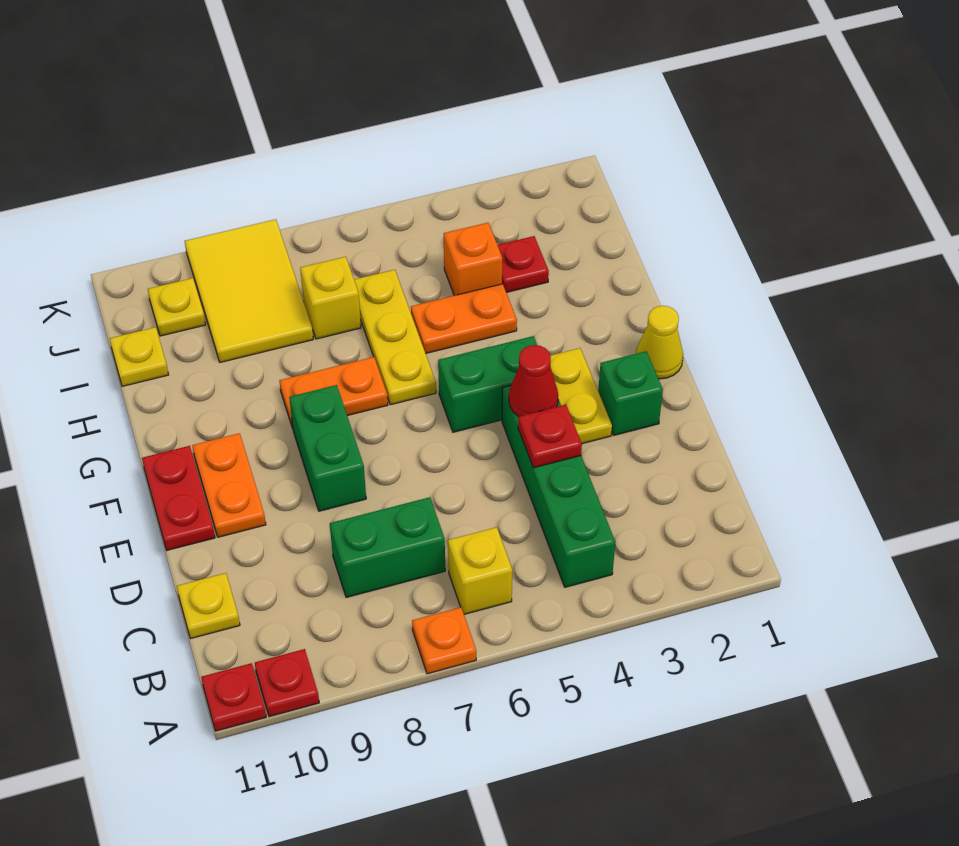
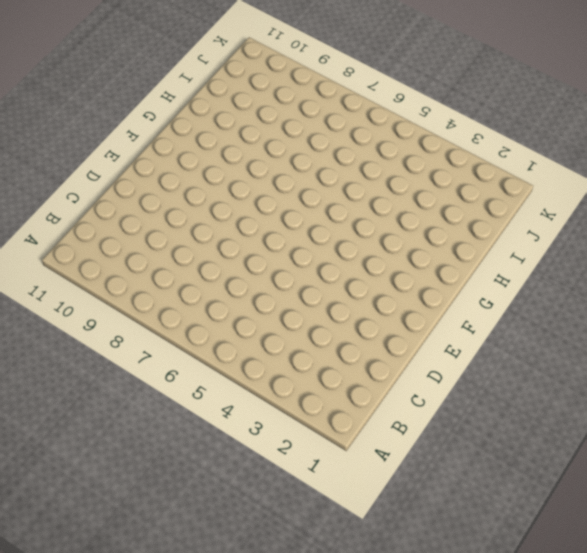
none -> orange 1x1 plate [412,607,476,674]
none -> red 1x1 plate [255,649,319,717]
none -> red 1x1 plate [201,663,266,731]

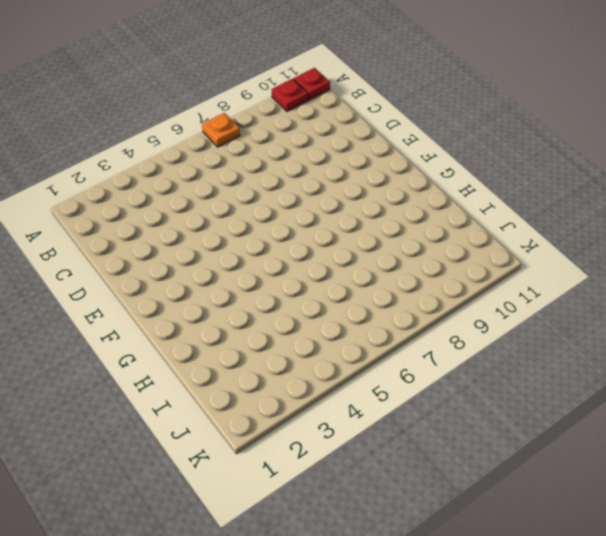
none -> green 1x4 brick [502,385,615,587]
none -> yellow 1x1 brick [448,527,512,614]
none -> green 1x2 brick [330,497,445,597]

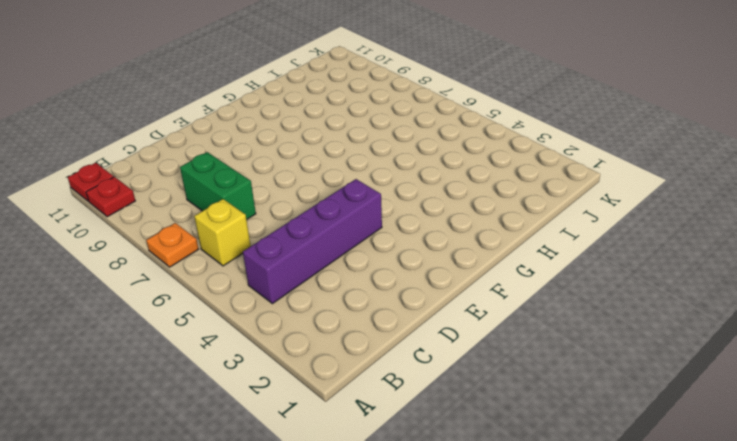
purple 1x4 brick [243,179,382,304] -> green 1x4 brick [502,385,615,587]
none -> yellow 1x1 plate [177,573,240,639]
none -> green 1x1 brick [598,351,663,435]
none -> yellow 1x2 plate [550,348,612,444]

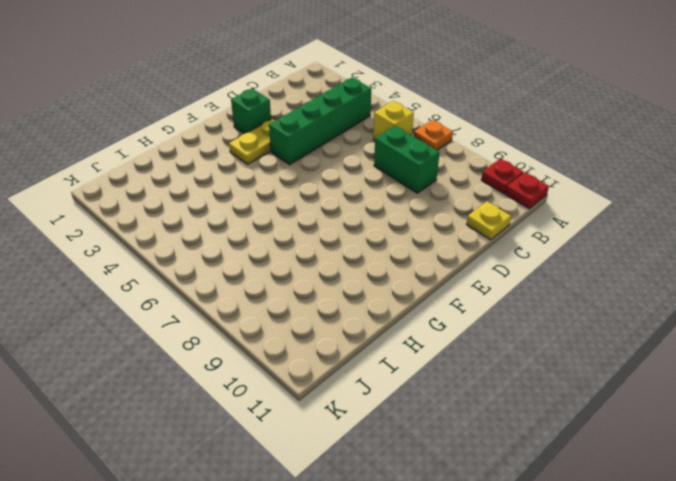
none -> green 1x2 brick [289,385,366,511]
none -> orange 1x2 plate [192,433,266,537]
none -> red 1x2 plate [142,446,215,550]

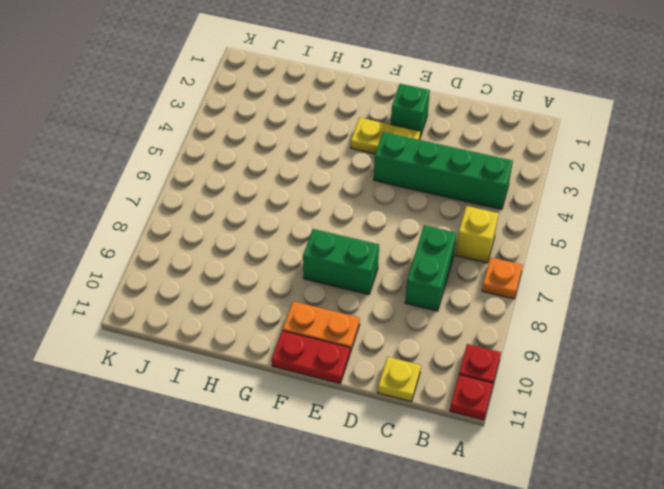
none -> yellow 1x1 cone [636,306,683,379]
none -> green 1x2 brick [438,336,537,432]
none -> yellow 1x3 plate [354,270,436,405]

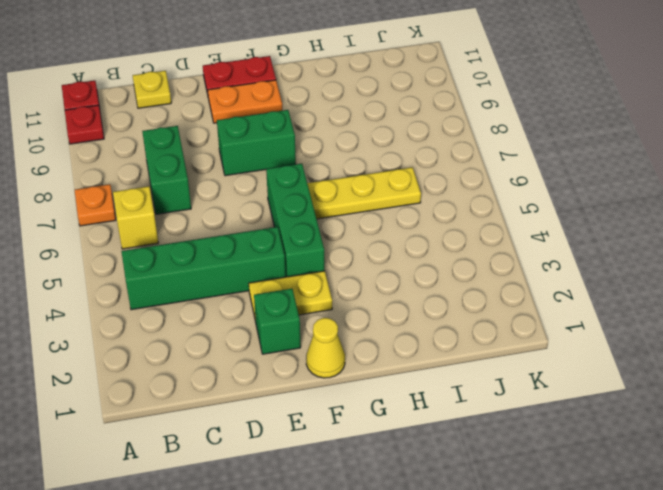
green 1x3 brick [266,164,324,277] -> green 1x2 brick [438,336,537,432]
none -> orange 1x2 plate [279,357,388,428]
none -> orange 1x2 plate [411,284,517,354]
none -> red 1x1 plate [498,236,549,292]

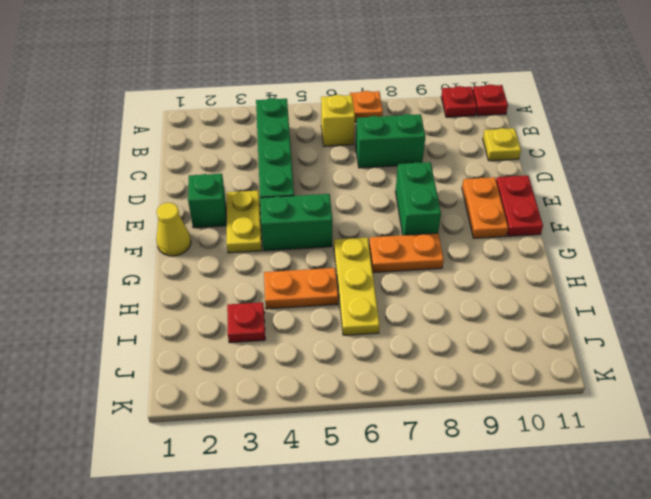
none -> orange 1x1 brick [444,223,502,296]
none -> yellow 1x1 brick [300,257,361,339]
none -> yellow 2x3 tile [185,219,313,362]

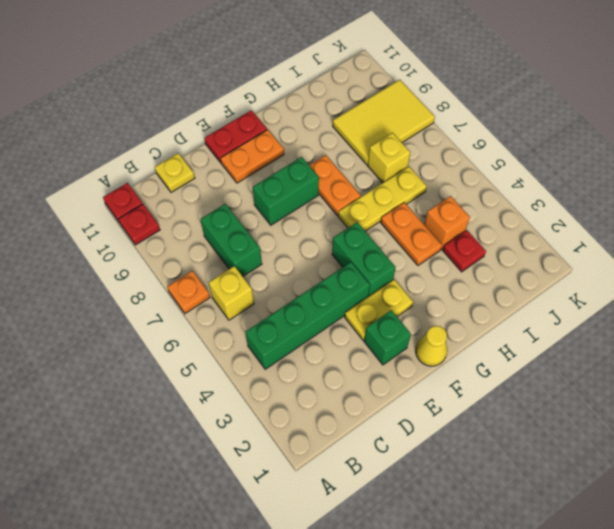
none -> yellow 1x1 plate [110,327,169,386]
none -> yellow 1x1 plate [148,278,206,336]
none -> red 1x1 plate [518,405,582,468]

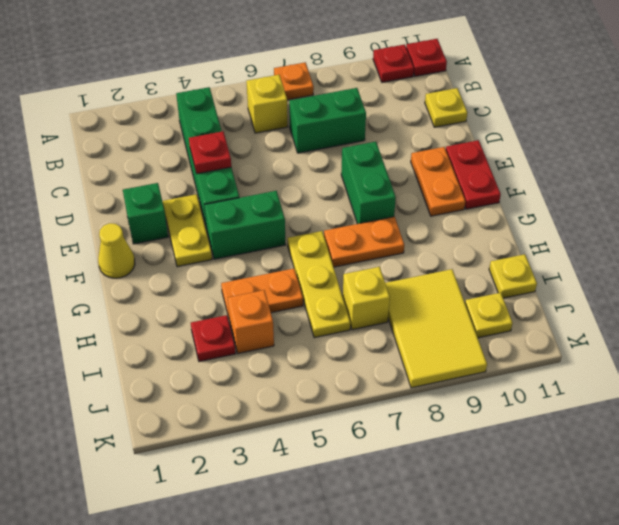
none -> red 1x1 cone [509,345,558,417]

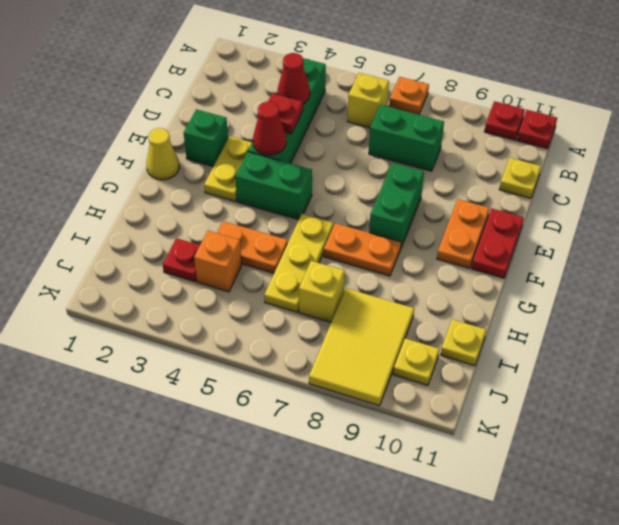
red 1x1 cone [278,53,310,103] -> none

